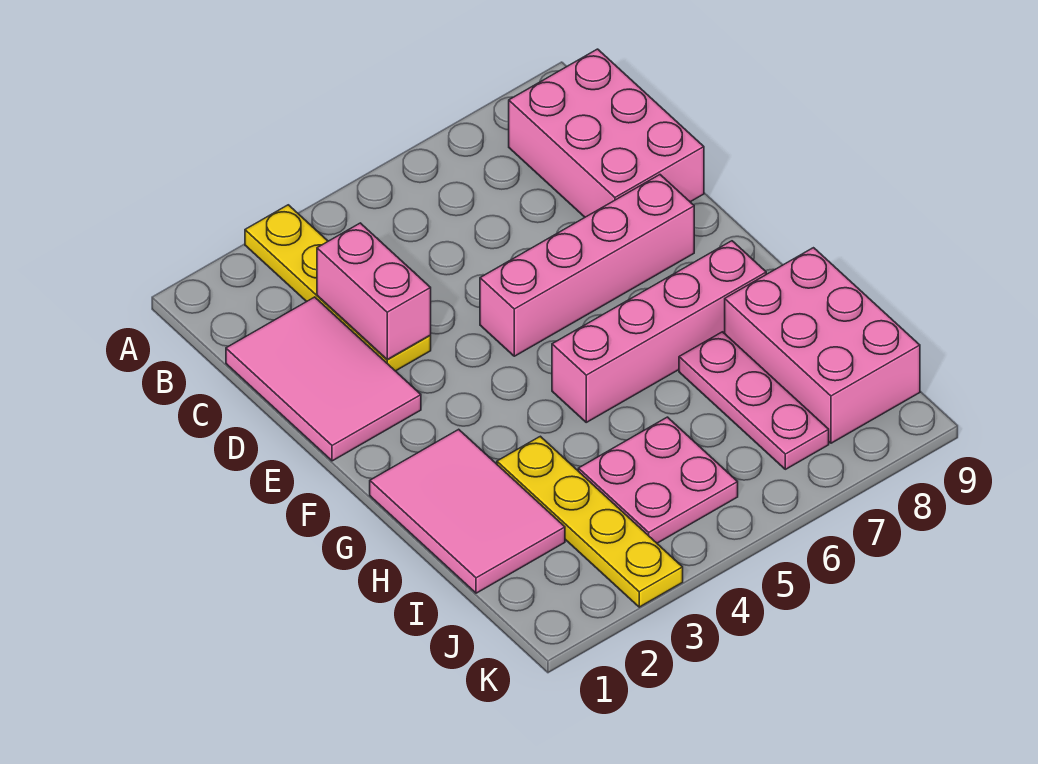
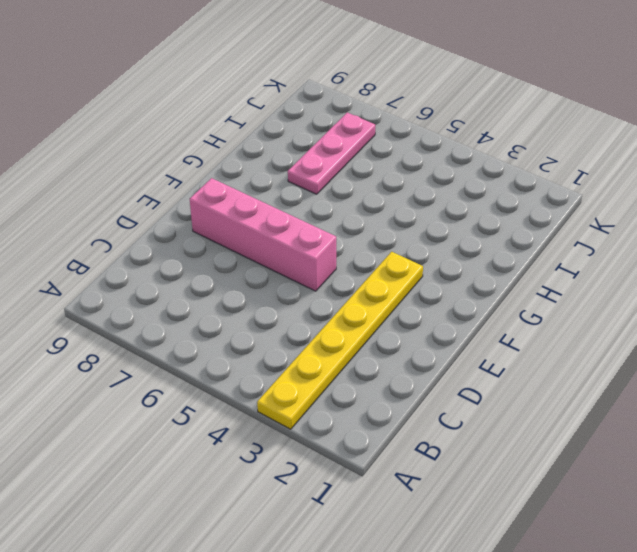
yellow 1x6 plate [257,252,423,429] -> yellow 1x4 plate [245,205,431,371]
none -> pink 2x3 brick [509,49,704,217]
none -> pink 2x3 tile [226,297,421,461]

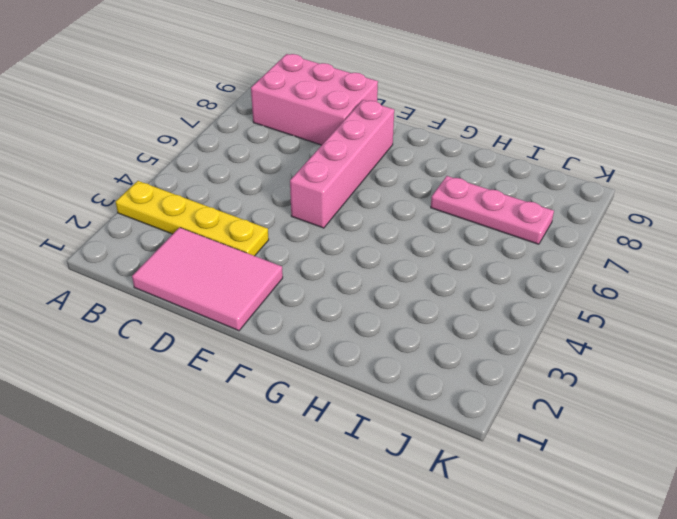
none -> pink 2x3 tile [370,429,565,593]
none -> pink 1x4 brick [552,241,766,422]

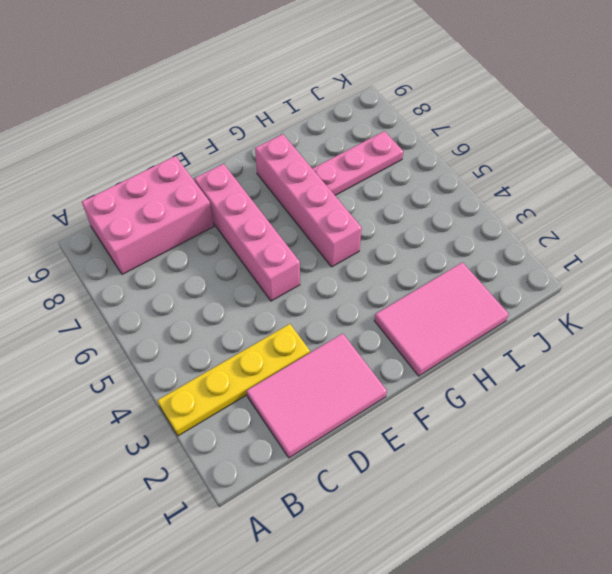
none -> yellow 1x4 plate [497,436,683,607]
none -> pink 2x3 brick [725,248,920,443]

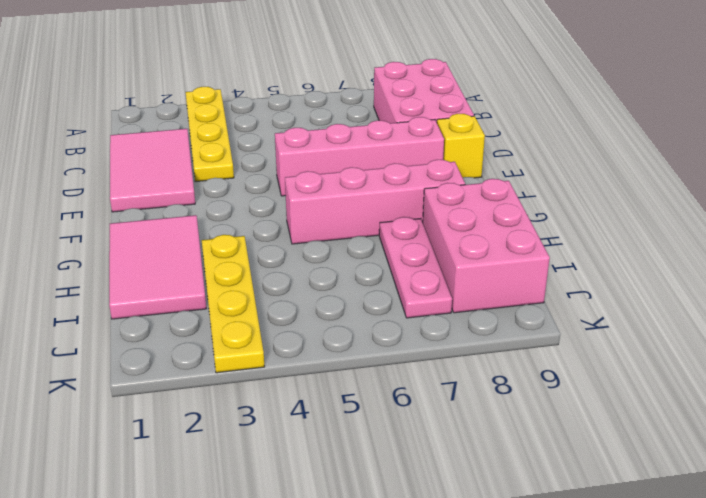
yellow 1x1 brick [437,114,485,178] -> none
none -> pink 2x2 plate [578,417,738,543]
none -> pink 1x2 brick [317,223,431,359]

